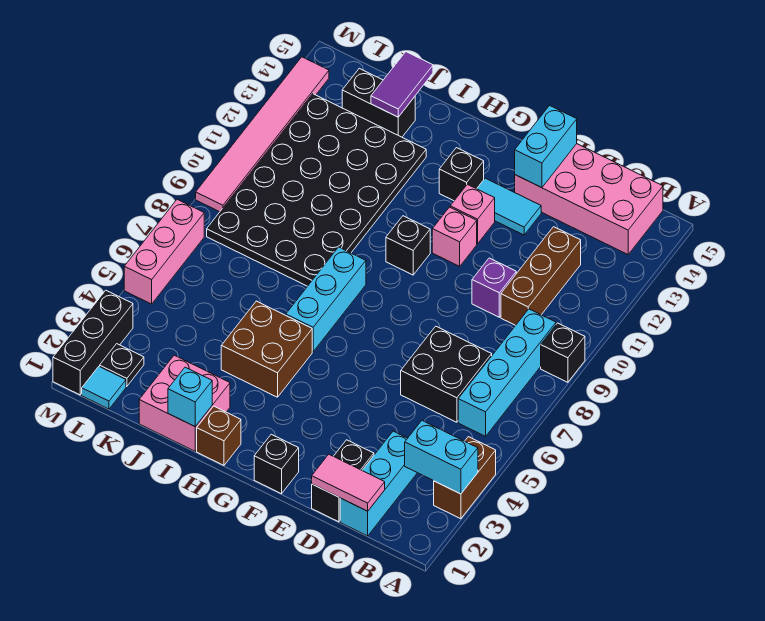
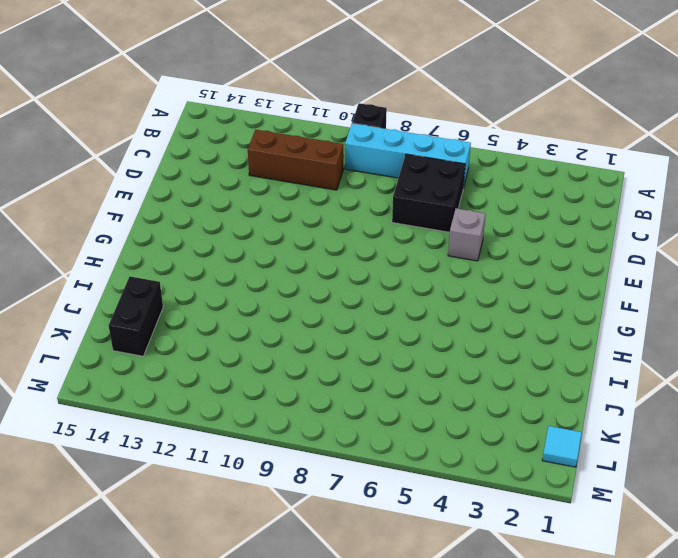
grey 1x1 brick [448,208,486,261] -> none
none -> brown 1x2 brick [434,437,496,519]
none -> pink 2x4 brick [515,144,663,254]
none -> cyan 1x3 brick [340,431,417,536]
none -> black 1x2 brick [312,440,374,522]

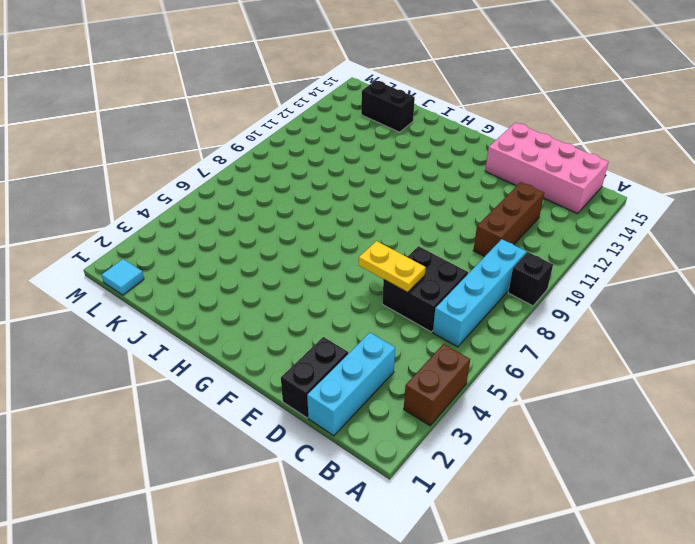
yellow 1x2 plate [359,241,426,292] -> none
none -> purple 1x1 brick [472,258,516,317]
none -> cyan 1x2 tile [477,178,541,235]
none -> black 1x1 brick [254,434,299,494]
none -> pink 1x1 brick [432,207,477,266]

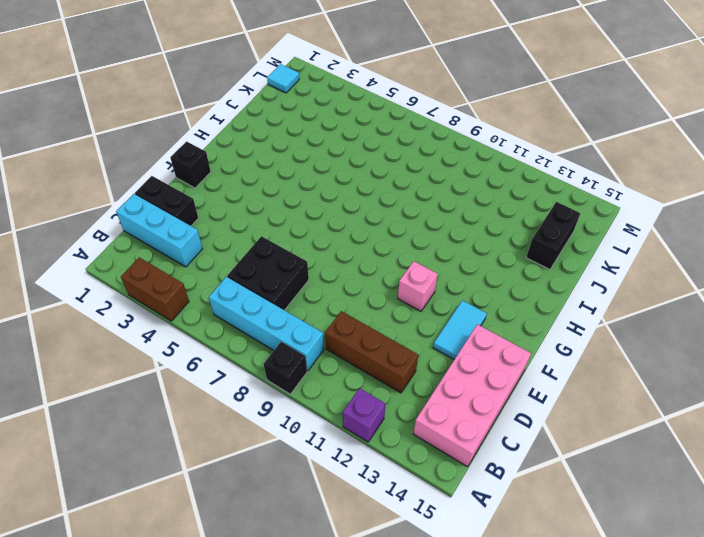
purple 1x1 brick [343,388,385,442] -> purple 1x1 brick moved to [472,258,516,317]
none -> pink 1x1 brick [450,184,495,244]
none -> black 1x1 brick [386,216,430,275]
none -> black 1x1 brick [439,148,484,201]
none -> brown 1x1 brick [197,406,241,465]

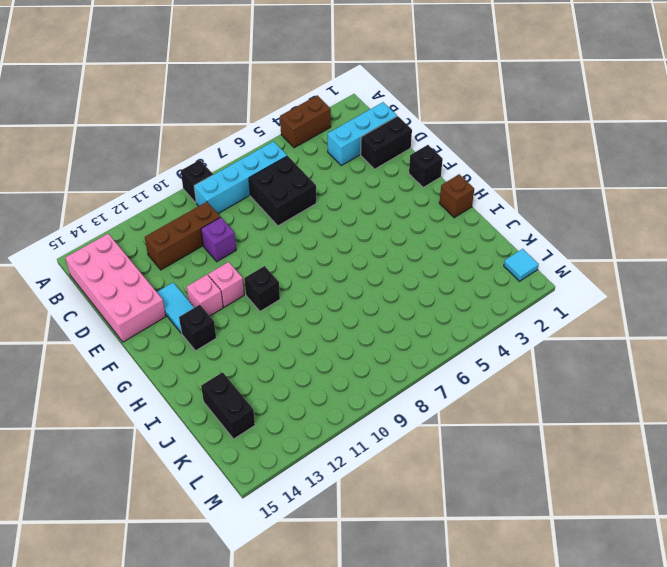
none -> brown 2x2 brick [221,301,312,397]
none -> cyan 1x3 brick [286,247,366,352]
none -> pink 2x2 brick [139,355,230,451]
none -> black 4x6 plate [207,94,426,286]

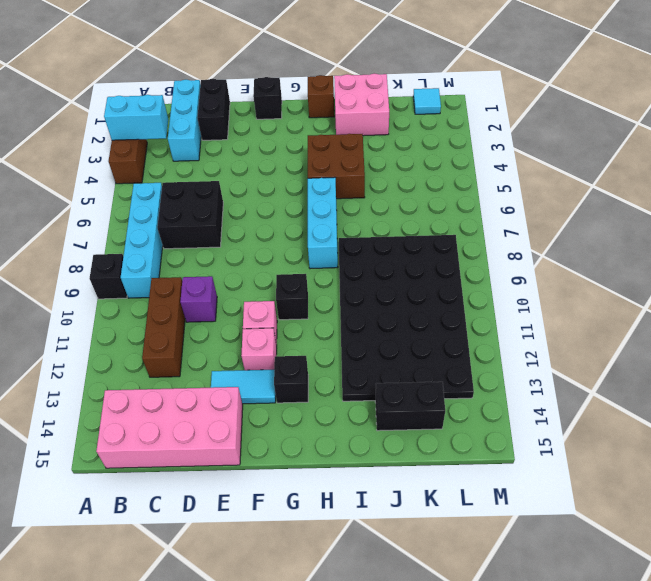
none -> black 1x1 plate [100,344,144,386]
none -> black 1x3 brick [53,290,133,395]
none -> pink 1x3 brick [124,199,204,304]
none -> pink 1x6 tile [196,57,329,212]

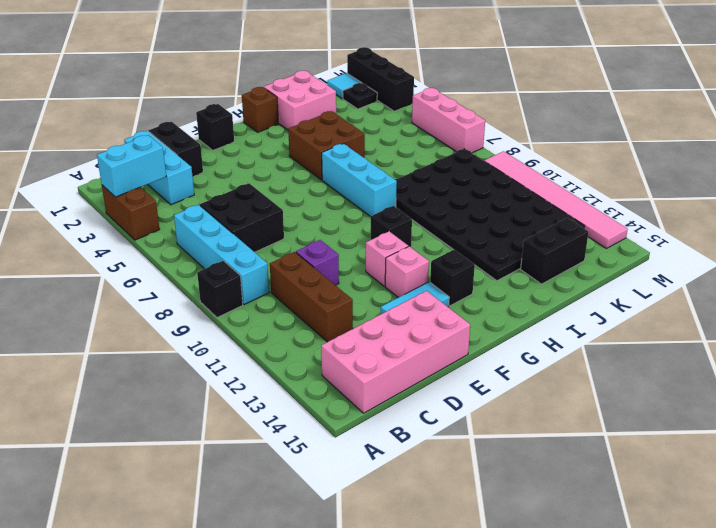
none -> pink 1x2 tile [312,454,385,511]
none -> cyan 1x2 brick [515,106,577,188]
none -> cyan 1x1 brick [168,367,212,426]
none -> purple 1x2 tile [371,52,433,117]

